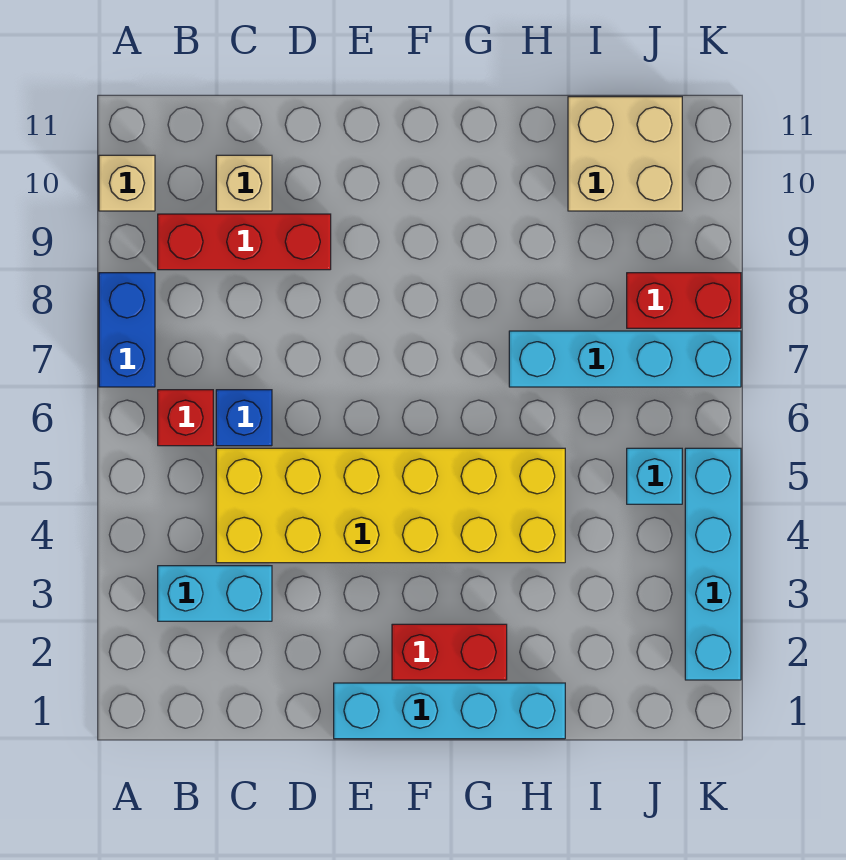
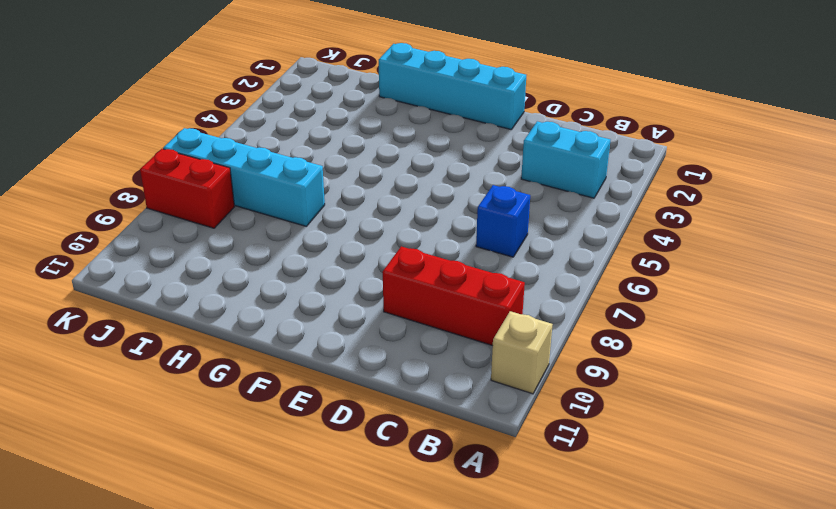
none -> blue 1x2 brick [99,273,155,387]
none -> red 1x1 brick [158,390,213,446]
none -> yellow 2x6 brick [216,448,565,563]

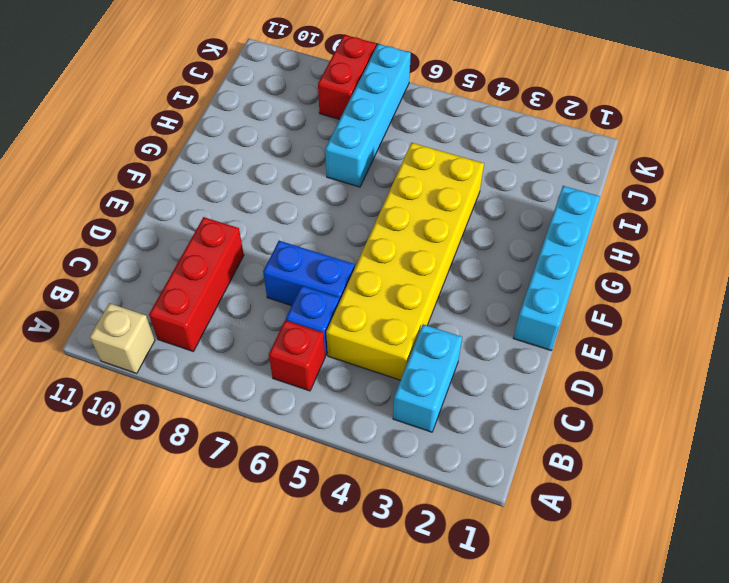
blue 1x2 brick [263,241,355,306] -> blue 1x2 brick moved to [99,273,155,387]
none -> tan 1x1 brick [216,155,272,211]
none -> red 1x2 brick [392,624,507,680]
none -> tan 2x2 brick [568,97,682,211]

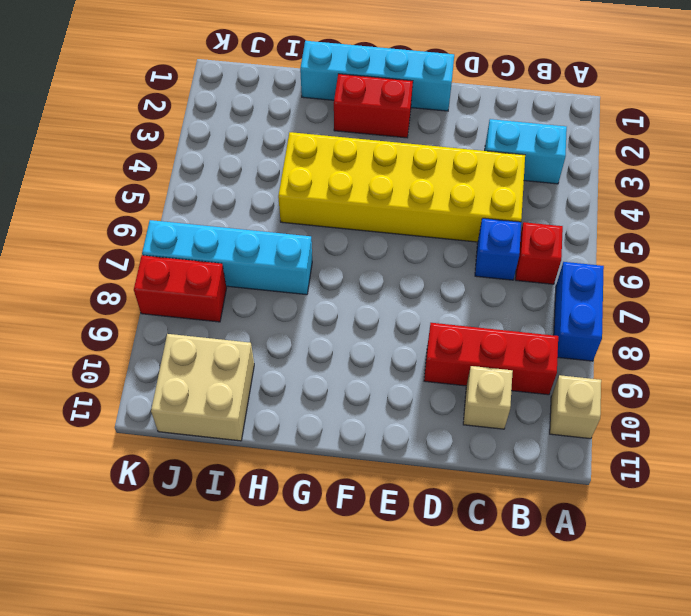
none -> cyan 1x1 brick [627,448,682,504]
none -> cyan 1x4 brick [685,448,741,680]

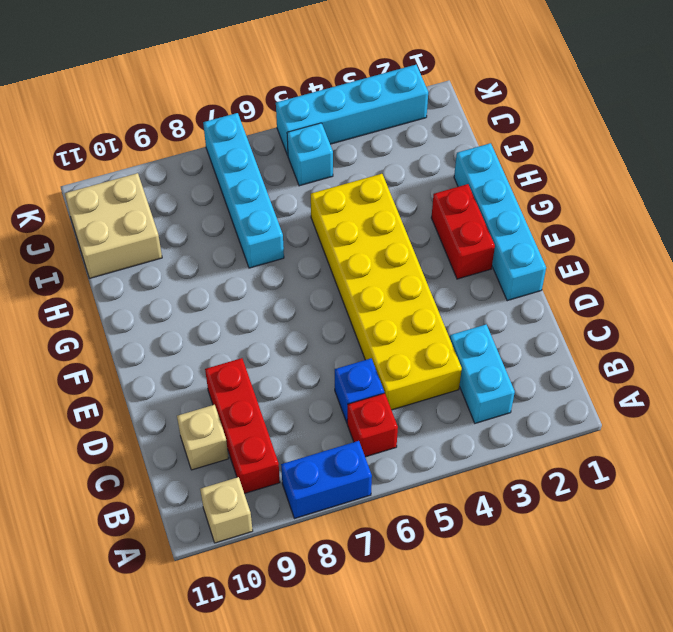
none -> red 1x2 brick [627,273,741,328]

